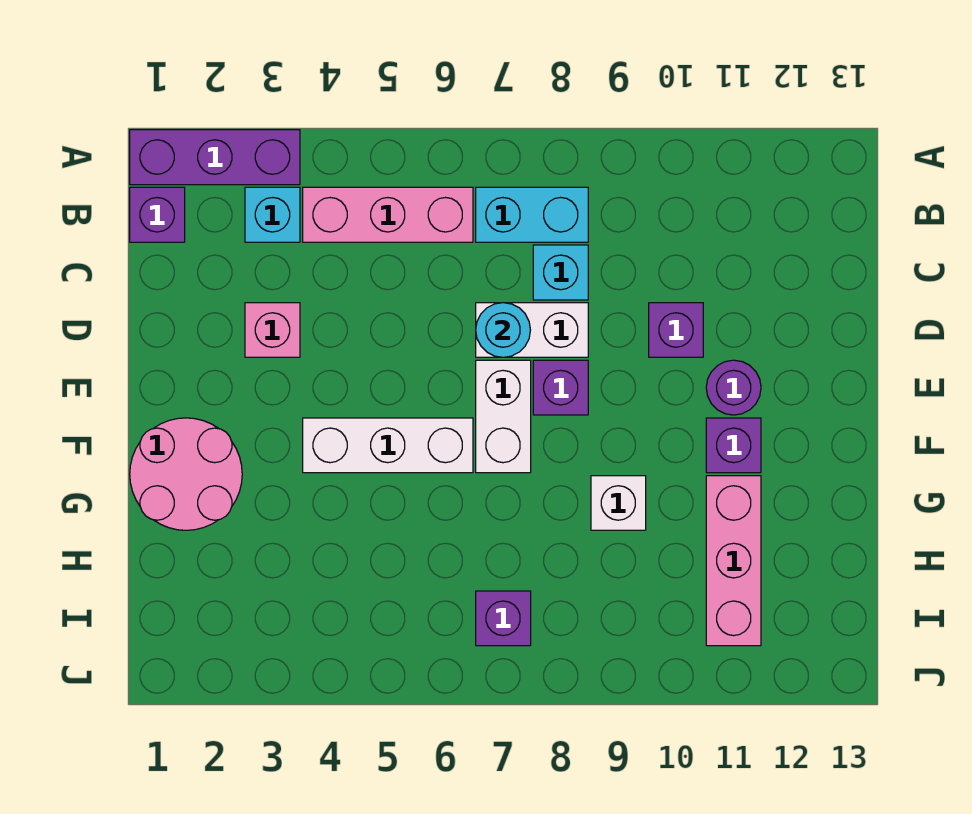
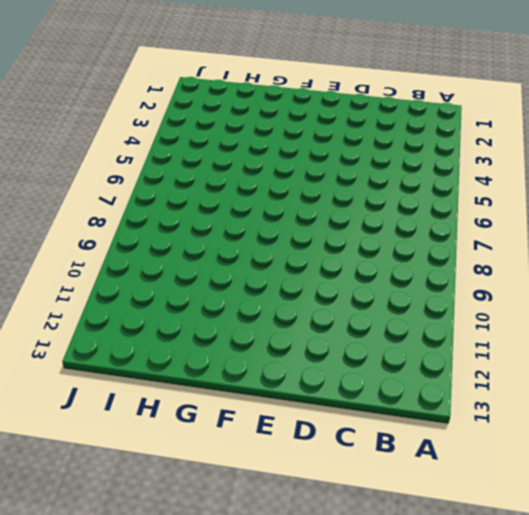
none -> purple 1x3 brick [130,130,300,185]
none -> purple 1x1 brick [130,187,185,242]
none -> cyan 1x1 brick [245,187,300,242]

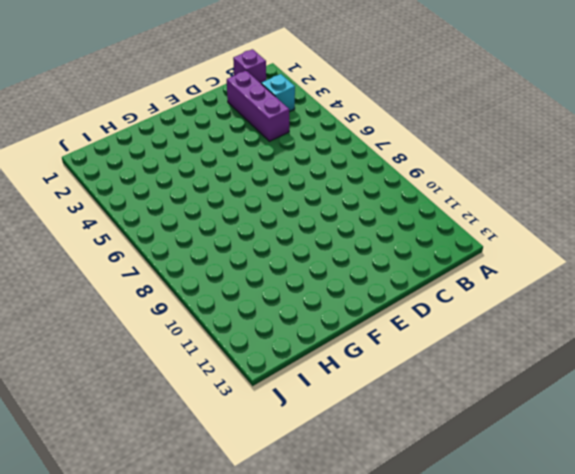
purple 1x3 brick [227,71,289,141] -> purple 1x3 brick moved to [130,130,300,185]
none -> pink 1x3 brick [303,187,473,242]
none -> cyan 1x2 brick [476,187,588,242]
none -> cyan 1x1 brick [533,245,588,300]

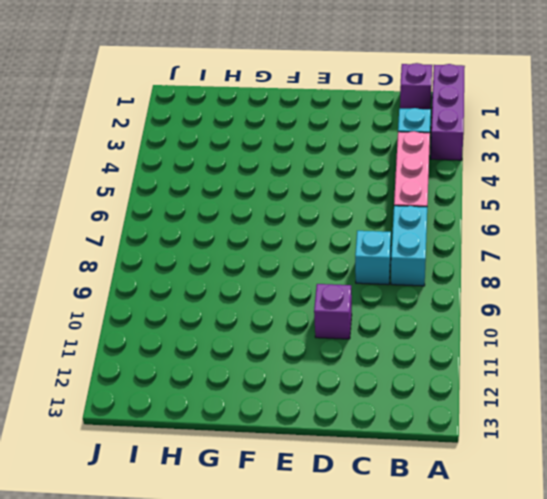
none -> pink 1x1 brick [245,303,300,357]
none -> white 1x2 brick [476,303,588,357]
none -> white 1x2 brick [476,360,531,473]

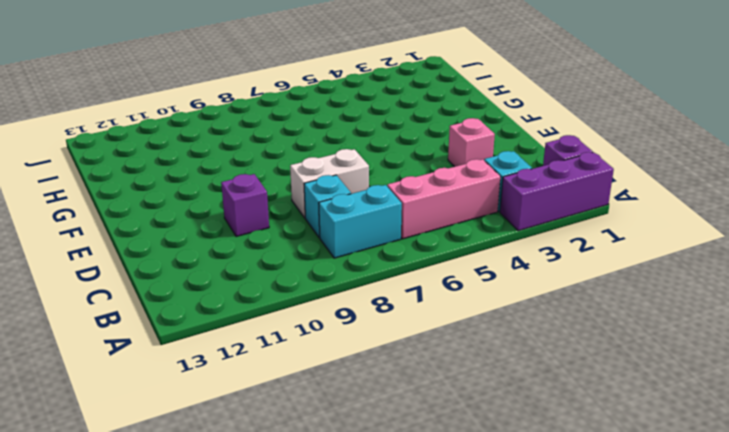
none -> white 1x2 brick [476,360,531,473]
none -> purple 1x1 brick [533,360,588,415]
none -> purple 1x1 round brick [706,360,761,415]

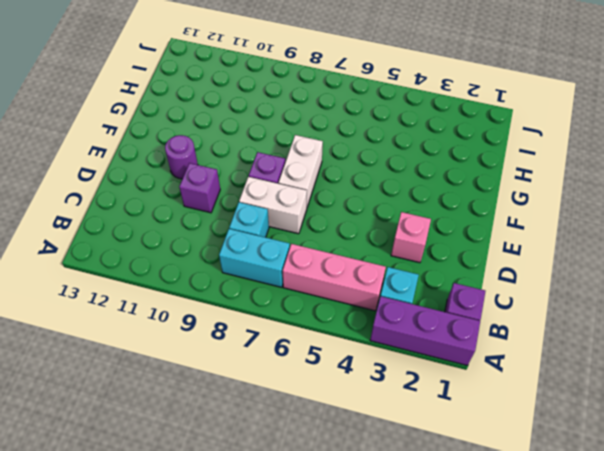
none -> pink 2x2 round brick [130,418,242,530]
none -> white 1x3 brick [303,418,473,473]
none -> purple 1x1 brick [706,418,761,473]

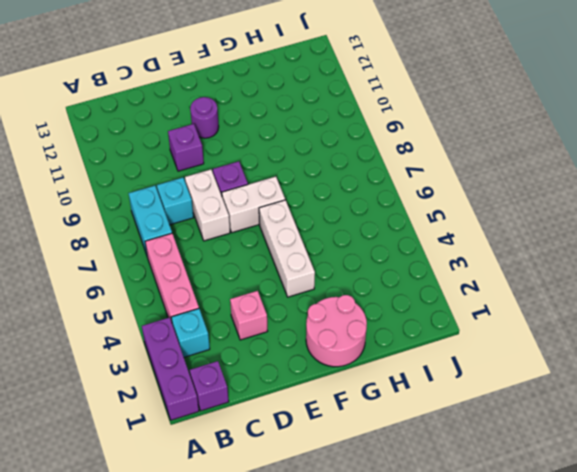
none -> purple 1x1 brick [706,418,761,473]
none -> white 1x1 brick [591,476,646,530]
none -> pink 1x3 brick [706,476,761,646]

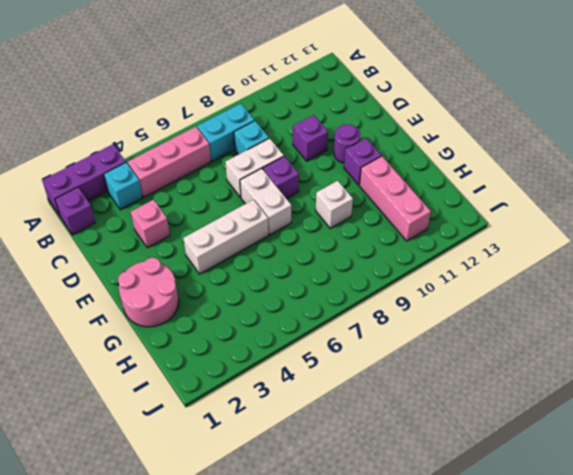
none -> purple 1x1 brick [476,591,531,646]
none -> cyan 1x1 round brick [476,303,530,357]

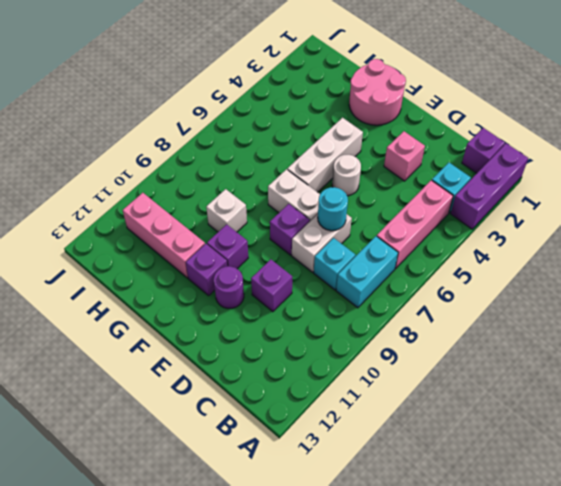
white 1x1 round brick [332,155,361,196] -> none
purple 1x1 brick [207,224,248,269] -> purple 1x1 brick moved to [476,591,531,646]

